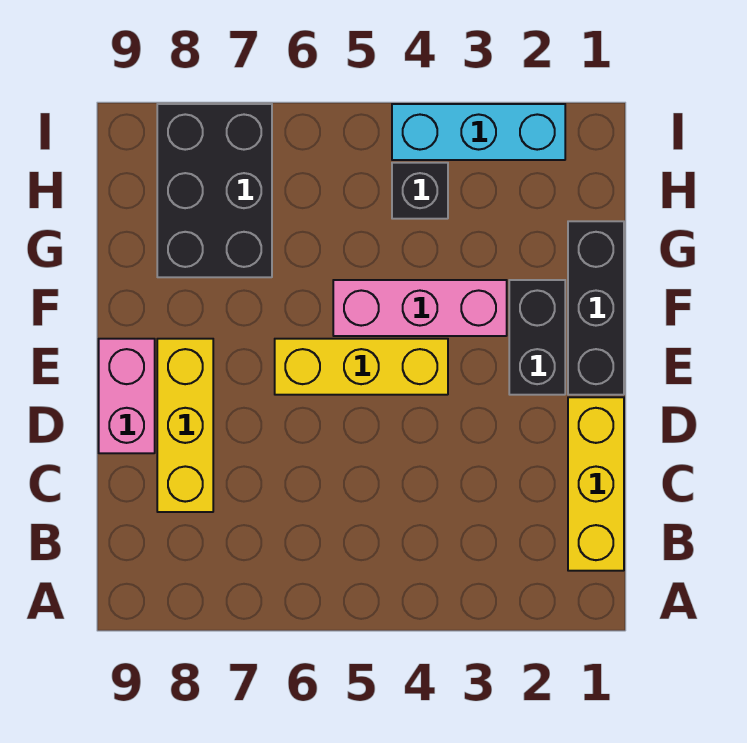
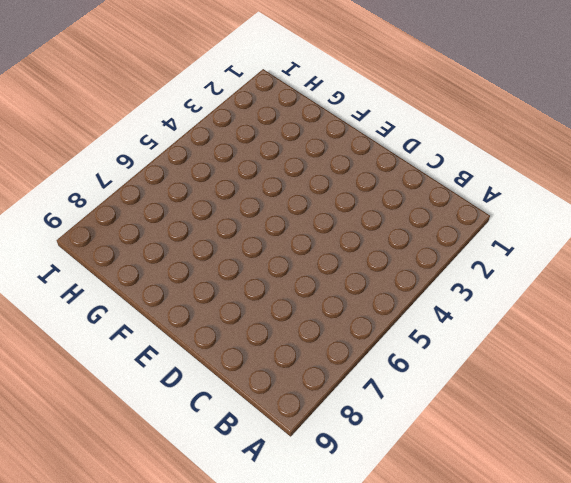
none -> yellow 1x3 brick [568,397,624,571]
none -> yellow 1x3 brick [157,339,213,512]

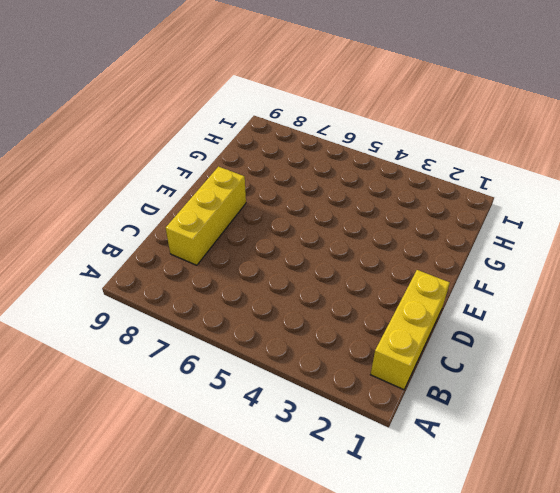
none -> pink 1x2 brick [99,339,155,453]
none -> black 1x3 brick [568,221,624,395]

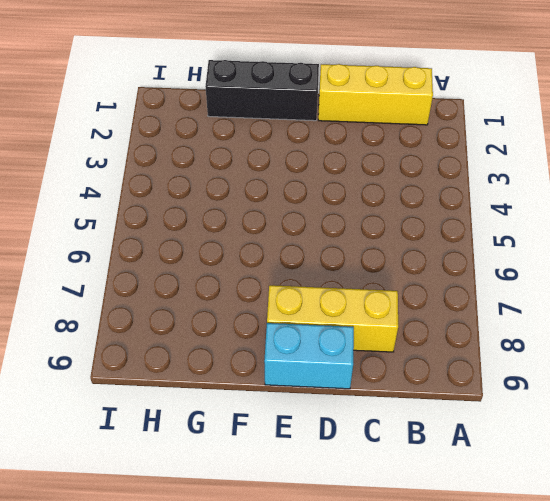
cyan 1x2 brick [264,323,354,389] -> pink 1x2 brick [99,339,155,453]
none -> black 1x2 brick [509,280,565,395]
none -> yellow 1x3 brick [275,339,448,395]

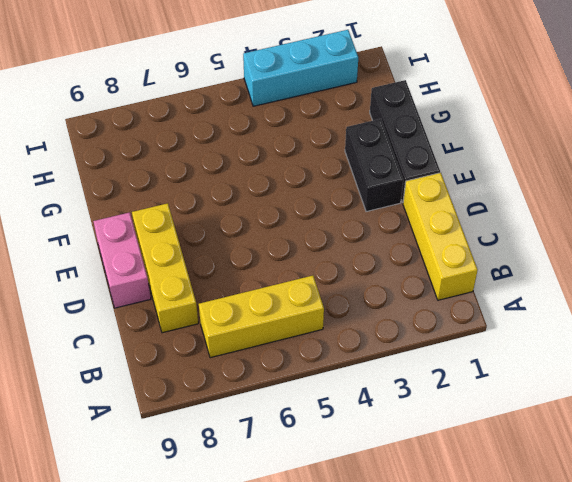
yellow 1x3 brick [199,276,324,358] -> yellow 1x3 brick moved to [275,339,448,395]
none -> pink 1x3 brick [333,280,507,336]
none -> black 2x3 brick [157,104,272,277]

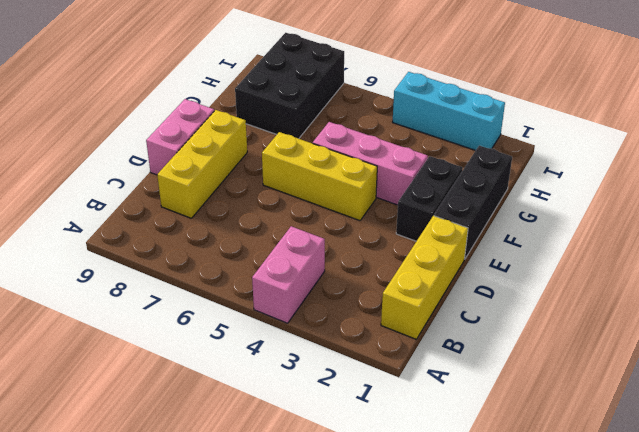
pink 1x2 brick [252,226,325,323] -> none
none -> black 1x1 brick [392,163,448,219]

